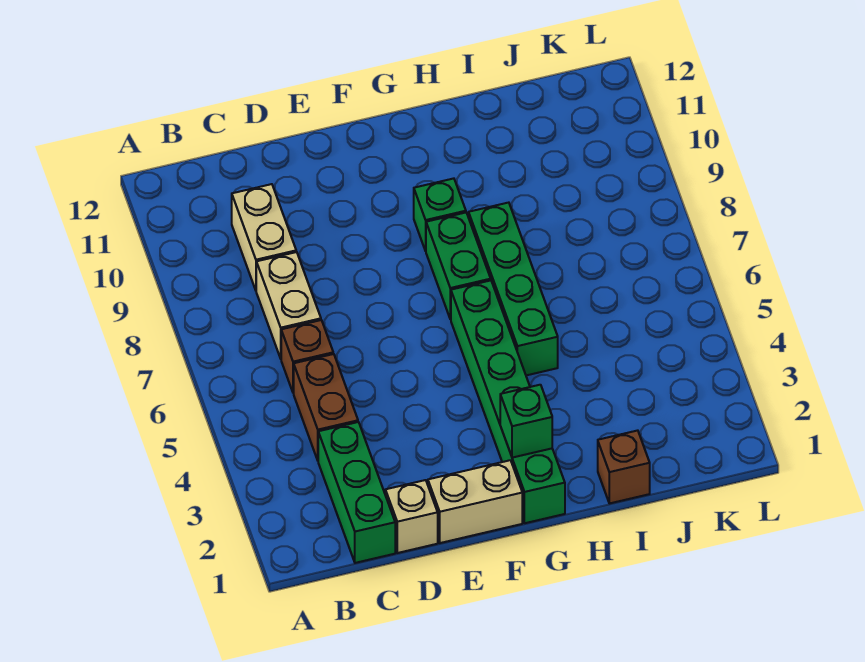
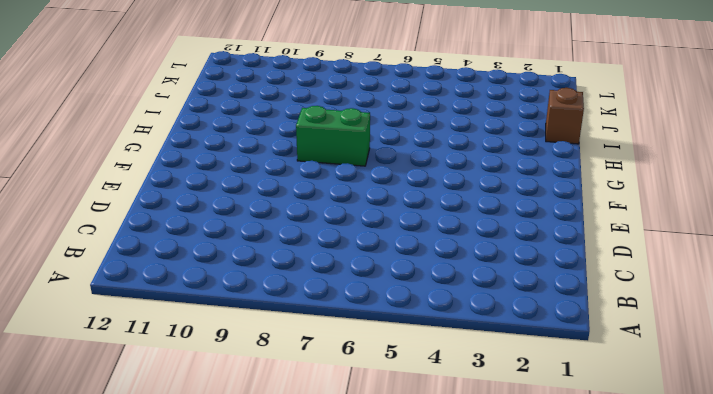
none -> green 1x3 brick [318,422,395,563]
none -> brown 1x2 brick [294,354,358,460]
none -> brown 1x1 brick [281,320,333,393]

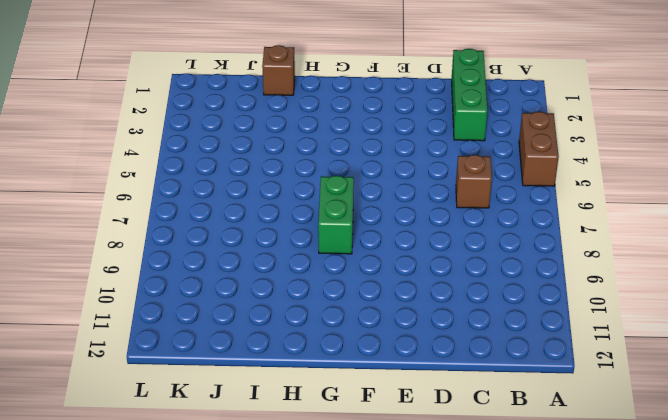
brown 1x2 brick [519,112,559,186] -> brown 1x2 brick moved to [294,354,358,460]
none -> tan 1x2 brick [256,252,321,359]
none -> tan 1x2 brick [232,184,296,290]
none -> tan 1x1 brick [385,480,438,553]

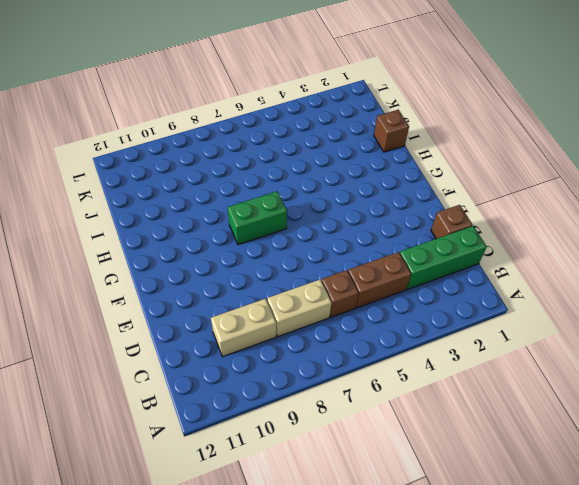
brown 1x1 brick [431,205,473,239] -> tan 1x1 brick [385,480,438,553]
none -> tan 1x2 brick [428,460,522,543]
none -> green 1x6 brick [451,280,565,523]
none -> green 1x1 brick [414,178,466,251]

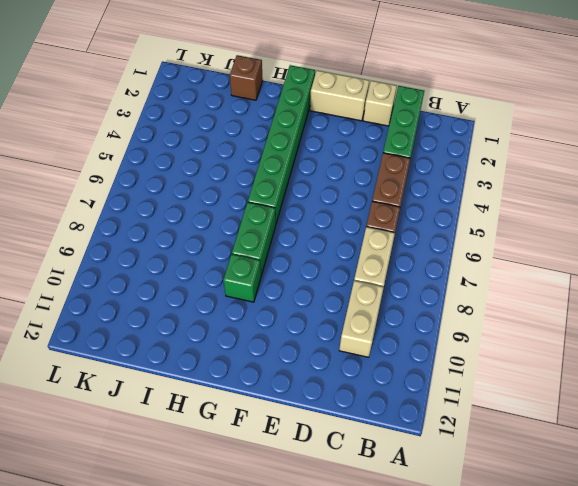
none -> green 1x4 brick [469,203,558,375]
none -> green 1x1 brick [500,385,552,458]

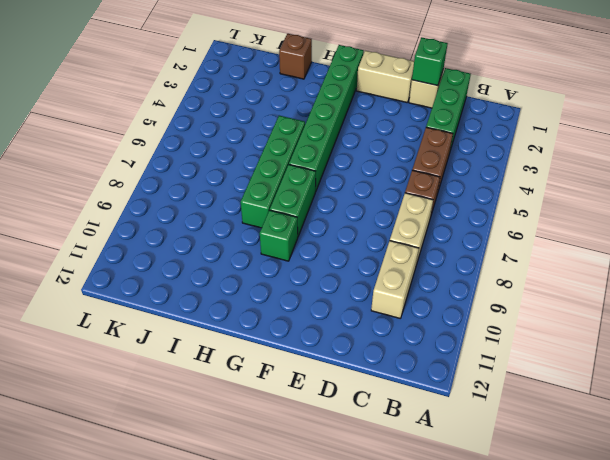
green 1x1 brick [412,38,448,86] -> green 1x1 brick moved to [500,385,552,458]

